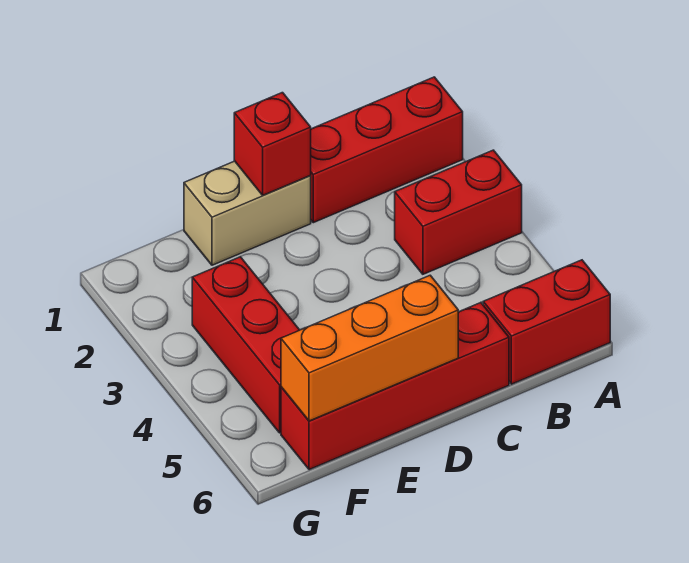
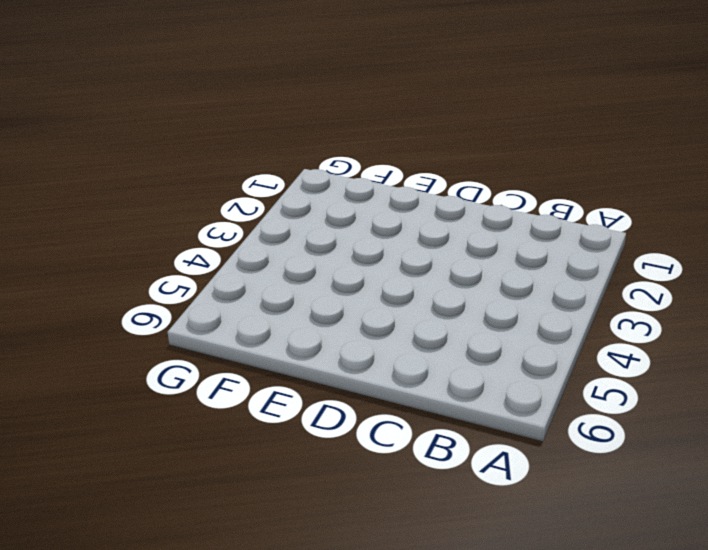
none -> red 1x3 brick [311,77,463,223]
none -> red 1x2 brick [395,150,522,274]

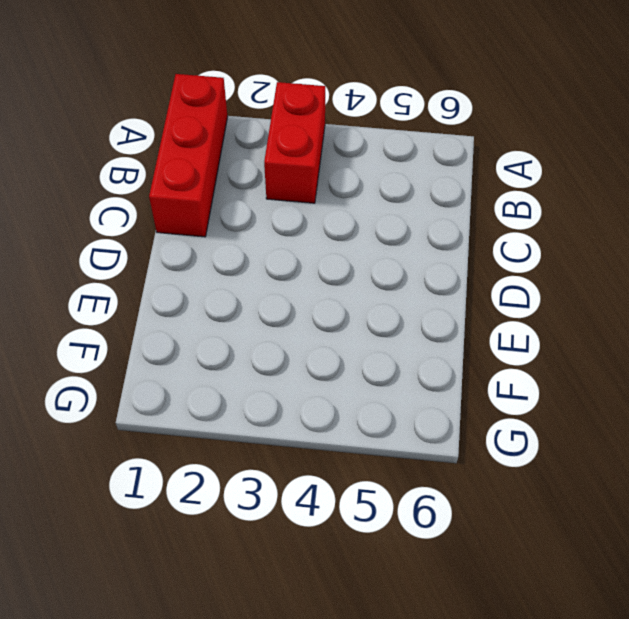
none -> red 1x2 brick [483,260,610,384]
none -> red 1x4 brick [281,302,509,470]

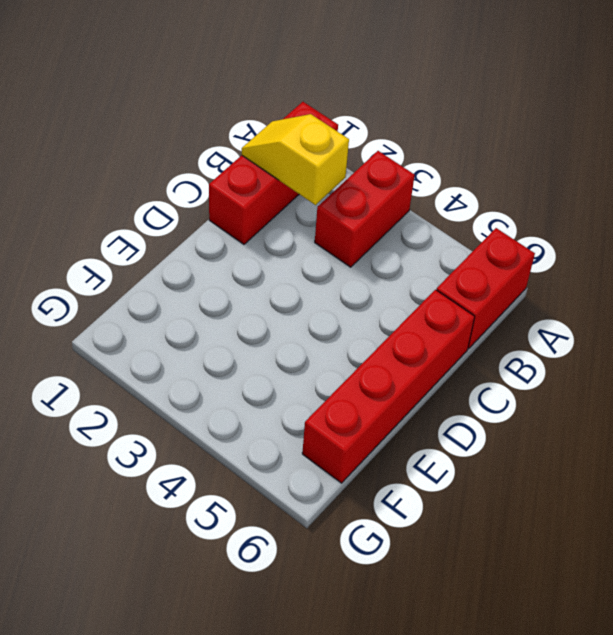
yellow 1x2 slope [242,114,349,205] -> none
none -> tan 1x2 brick [184,161,311,265]
none -> red 1x3 brick [192,257,299,433]

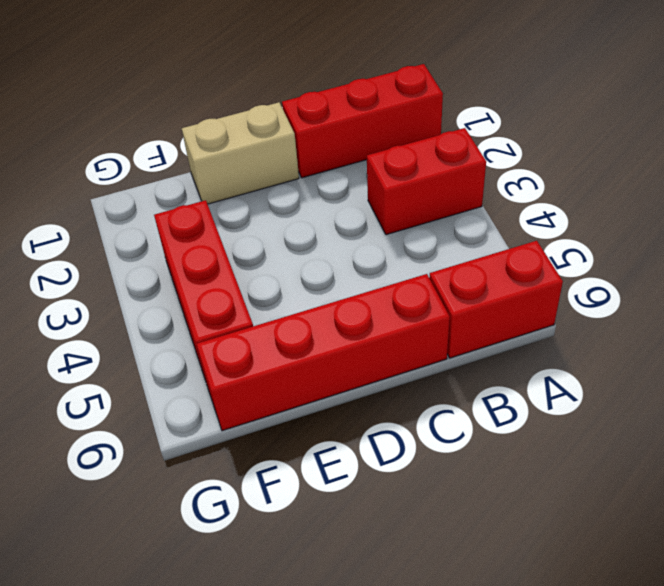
none -> red 1x1 brick [234,93,311,195]
none -> orange 1x3 brick [281,275,458,421]

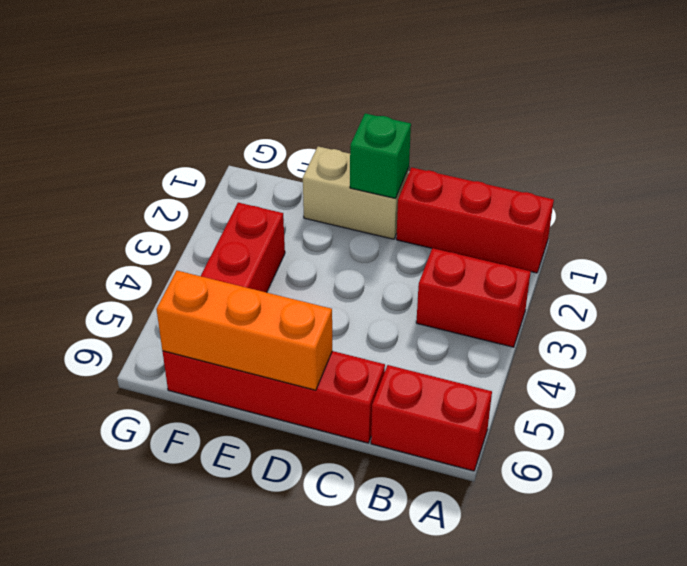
green 1x1 brick [350,113,411,198] -> red 1x1 brick [234,93,311,195]

